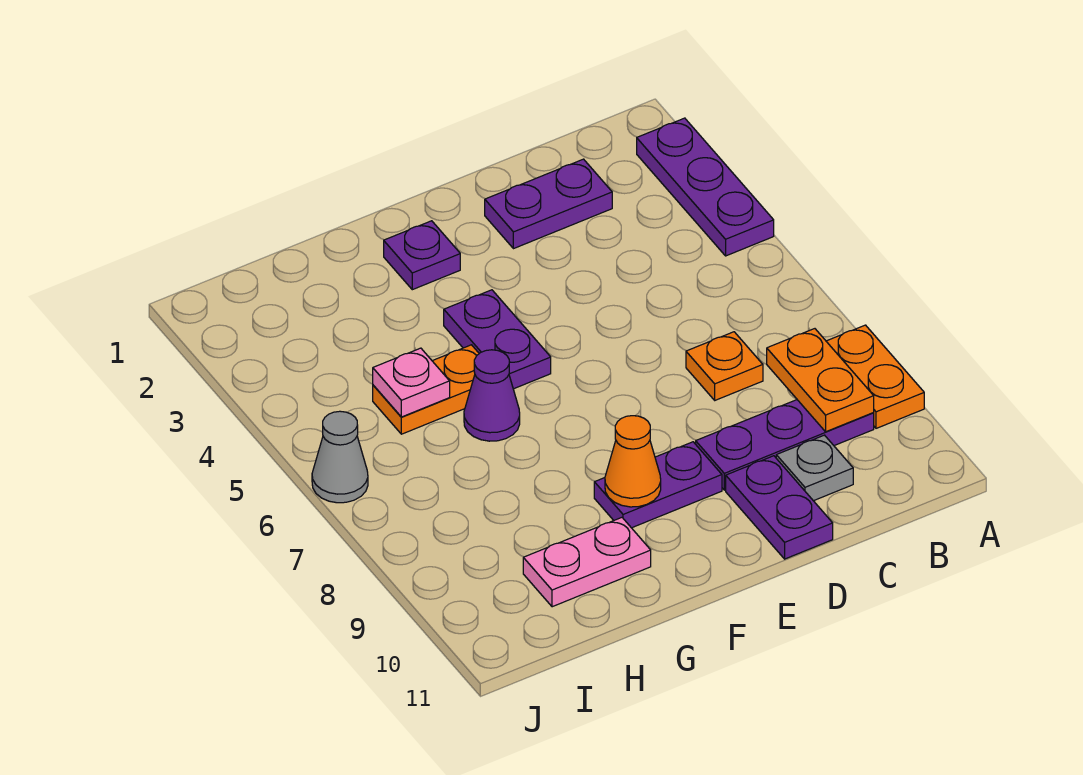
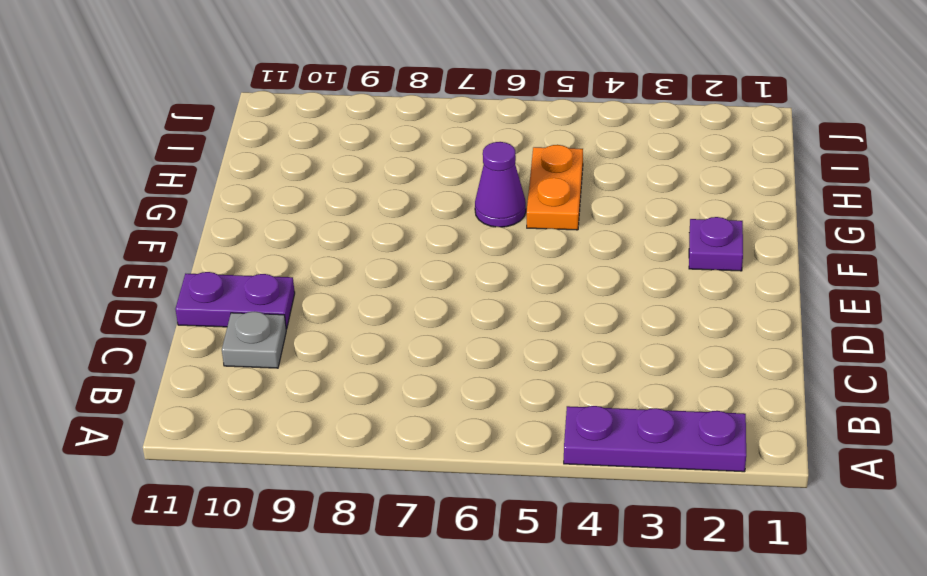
none -> orange 1x2 plate [826,325,924,428]
none -> purple 1x3 plate [696,400,874,490]
none -> purple 1x2 plate [485,159,612,249]

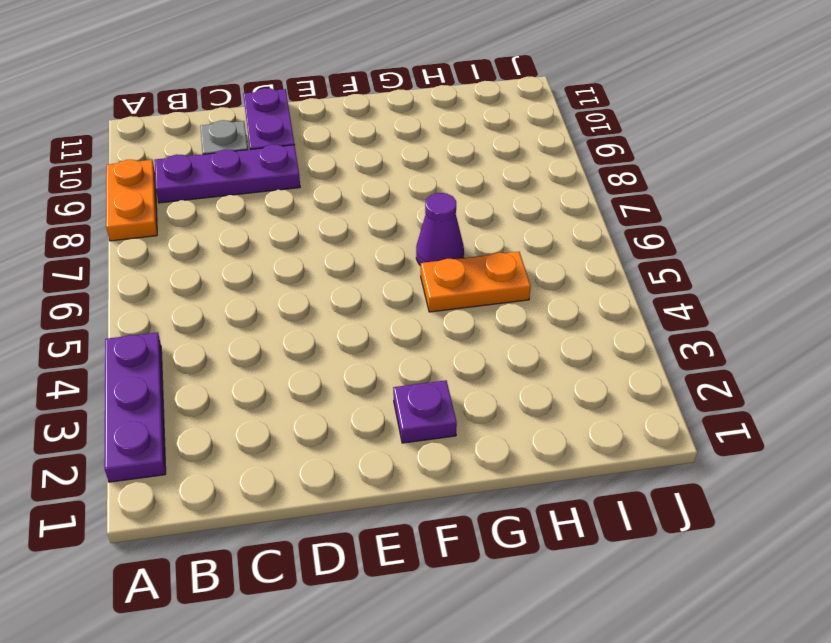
none -> purple 1x2 plate [485,159,612,249]
none -> orange 1x1 plate [686,332,763,400]
none -> purple 1x2 plate [594,442,722,528]

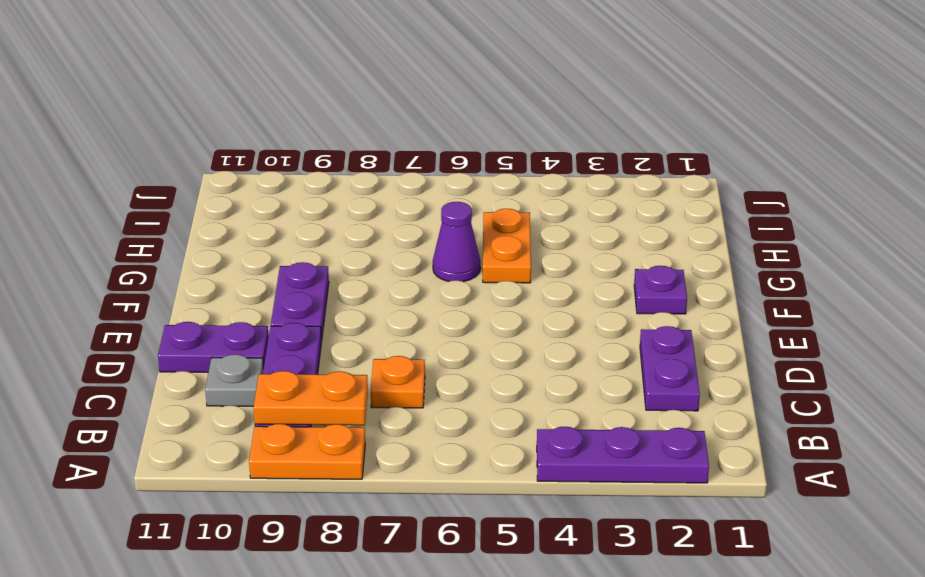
none -> purple 1x2 plate [444,290,551,389]
none -> pink 1x2 plate [523,518,651,607]
none -> grey 1x1 cone [312,411,368,503]

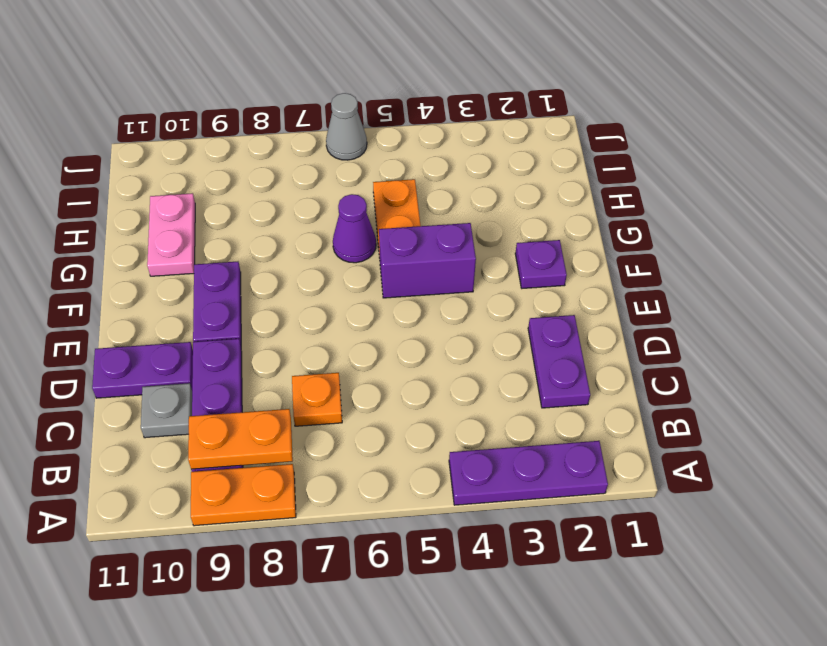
purple 1x2 brick [379,223,476,298] -> purple 1x2 plate [444,290,551,389]
none -> orange 1x1 cone [605,416,661,507]
none -> pink 1x1 plate [373,348,450,417]

